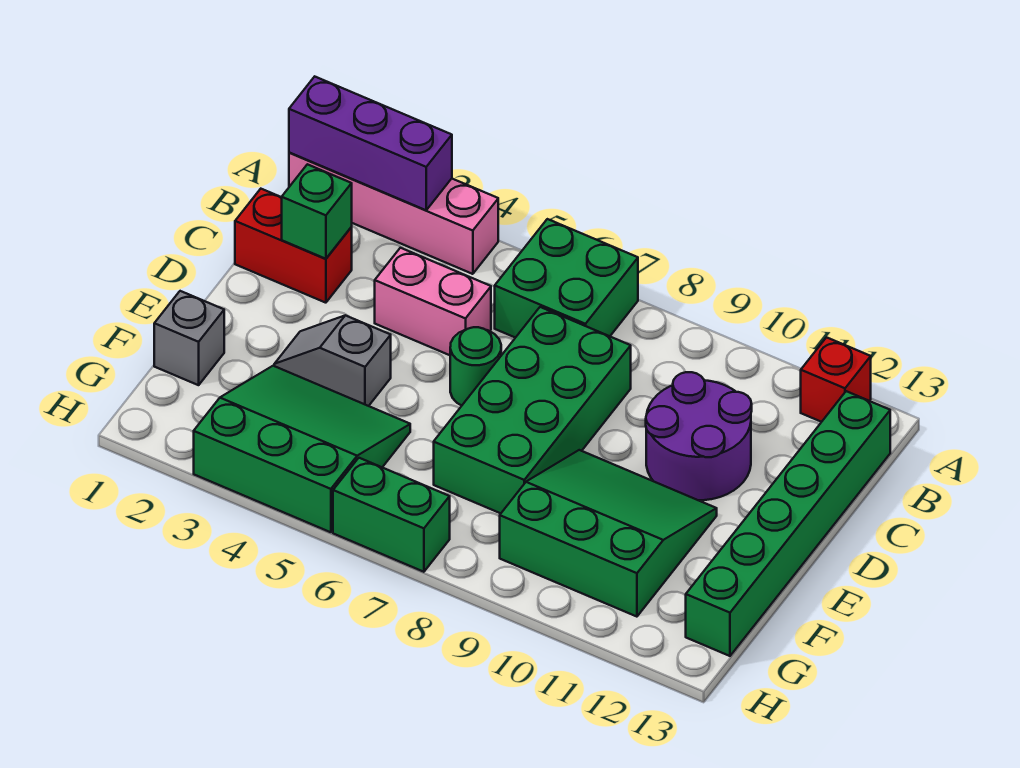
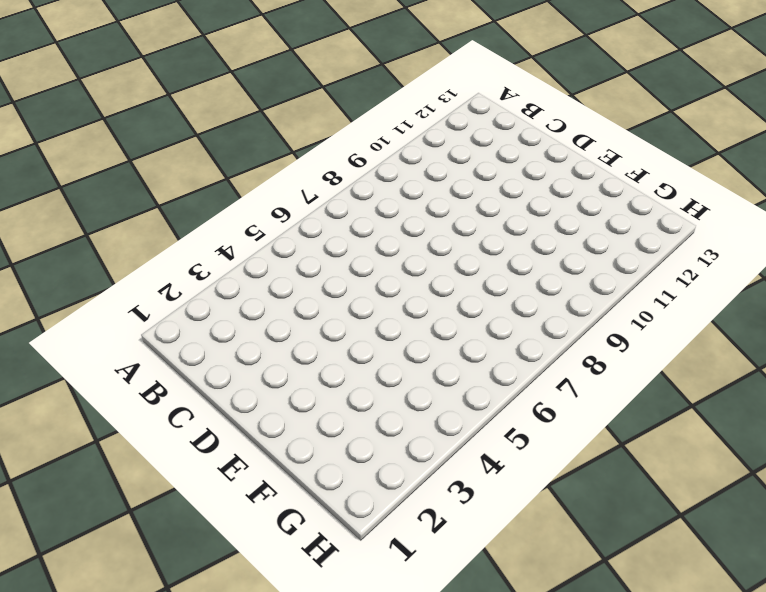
none -> pink 1x4 brick [289,153,498,274]
none -> green 2x2 brick [495,219,638,338]
none -> red 1x1 brick [801,337,871,422]

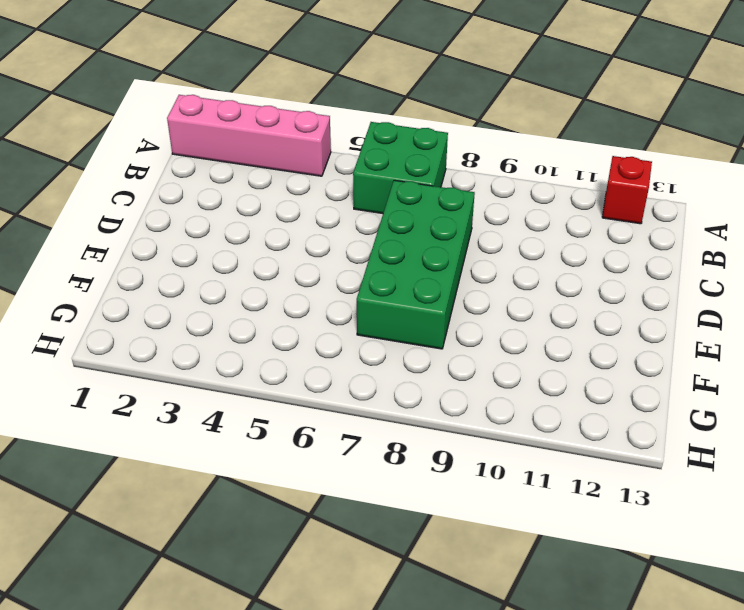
none -> green 1x6 brick [686,391,890,656]
none -> red 1x2 brick [235,189,352,303]
none -> pink 1x2 brick [375,248,491,355]

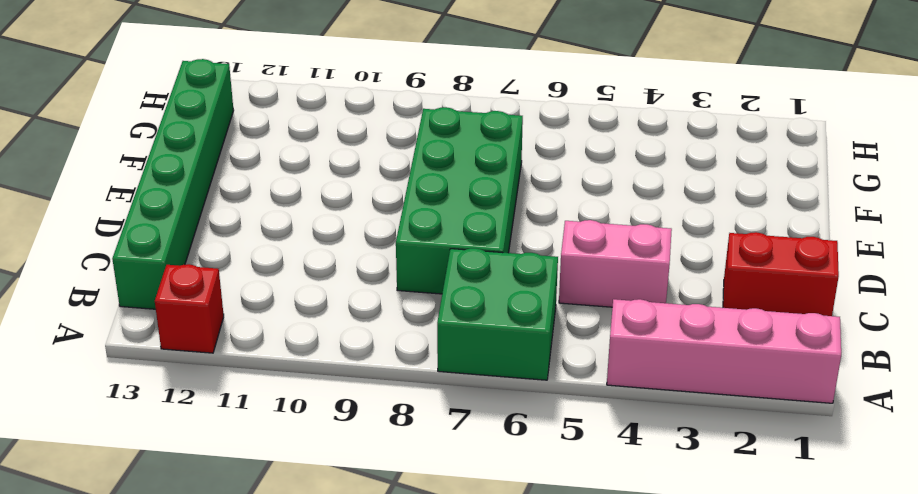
none -> purple 2x2 round brick [646,372,752,500]
none -> green 1x1 round brick [450,327,501,406]
none -> grey 1x2 slope [274,315,391,406]

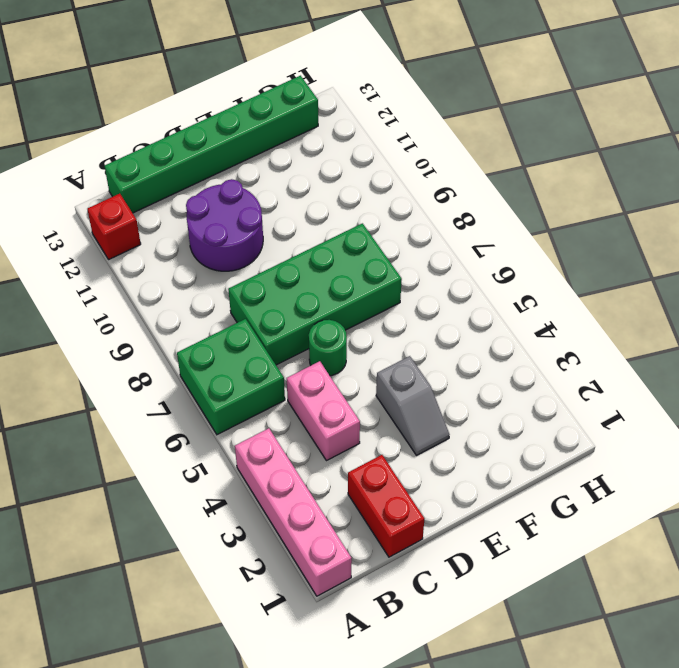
none -> green 3x3 slope [500,450,717,617]
none -> grey 1x1 brick [154,291,224,385]
none -> green 3x3 slope [194,366,410,532]

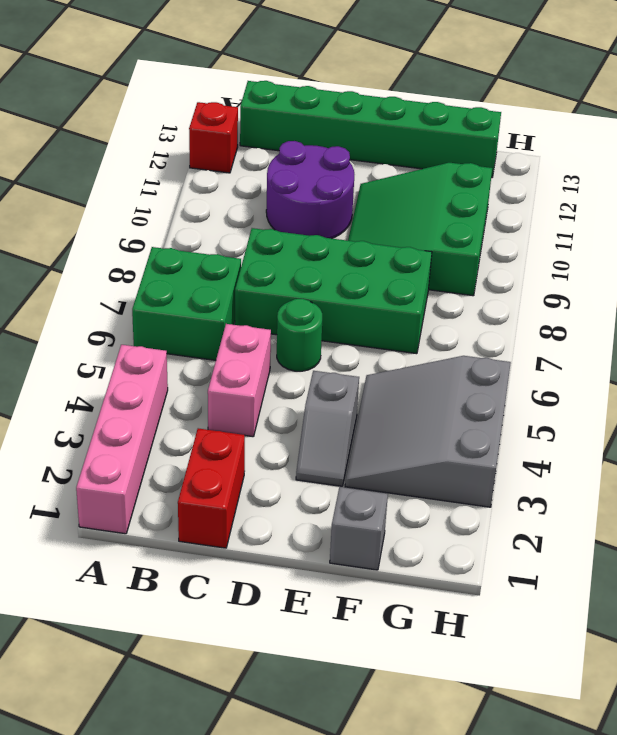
grey 3x3 slope [345,356,511,507] -> green 3x3 slope [194,366,410,532]
none -> green 1x2 brick [333,458,450,572]
none -> purple 1x3 brick [289,77,452,210]
none -> green 1x1 brick [282,164,352,259]

